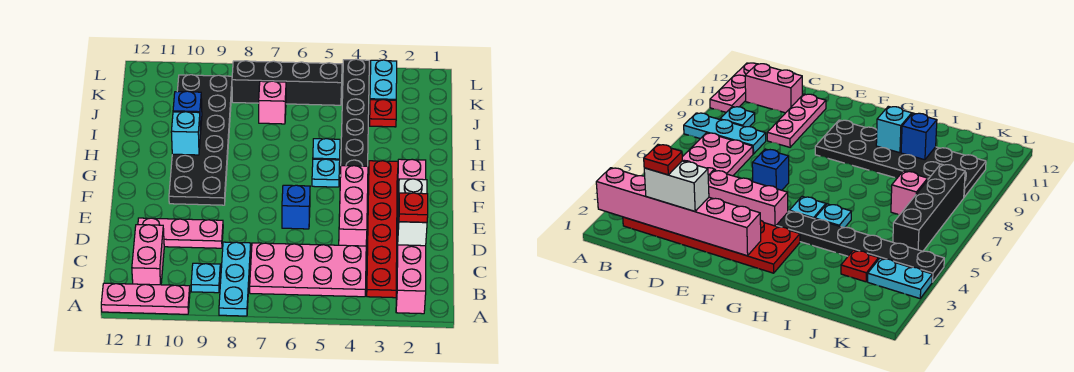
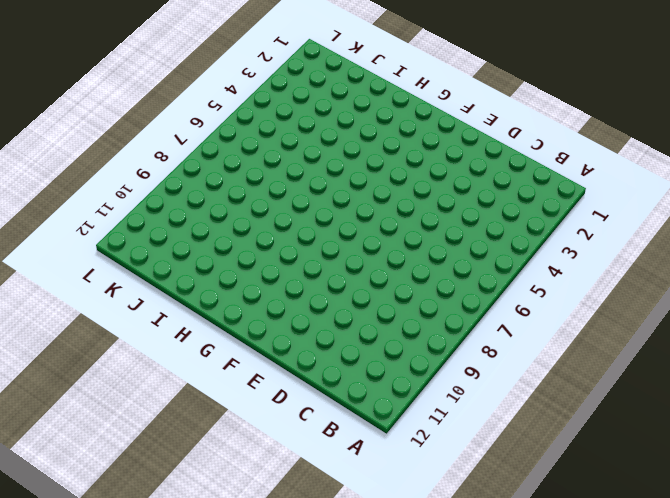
none -> cyan 1x3 plate [219,242,251,316]
none -> pink 1x3 plate [101,283,190,314]
none -> red 2x6 plate [367,161,398,298]

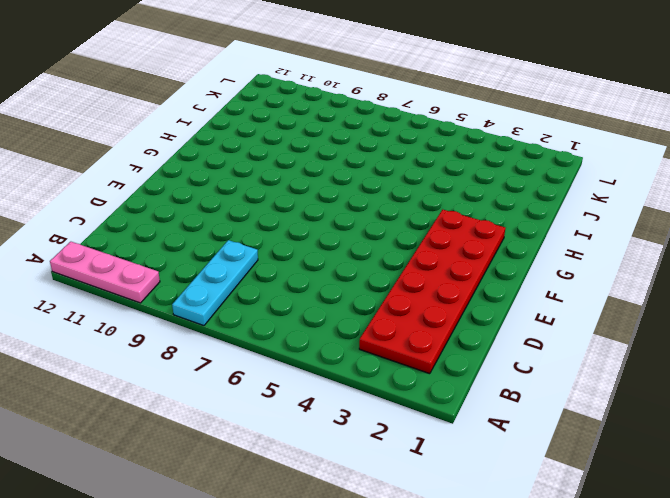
none -> pink 2x4 plate [250,243,366,297]
none -> cyan 1x1 plate [191,263,220,293]
none -> pink 1x2 brick [132,225,164,285]

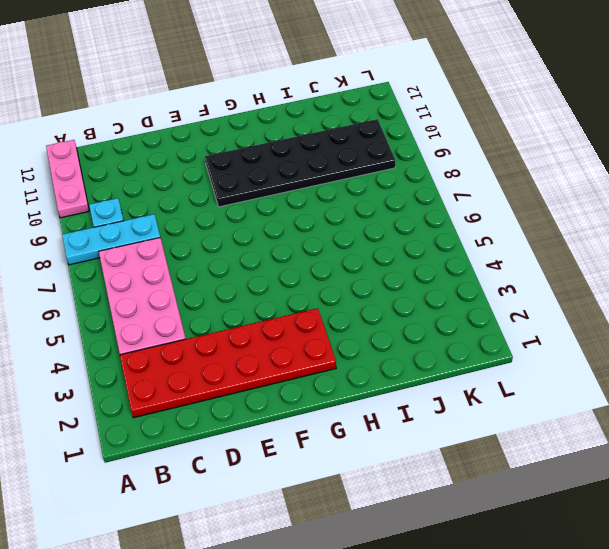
none -> pink 1x2 brick [132,225,164,285]
none -> pink 1x3 brick [339,166,368,246]
none -> pink 1x3 plate [138,218,223,248]

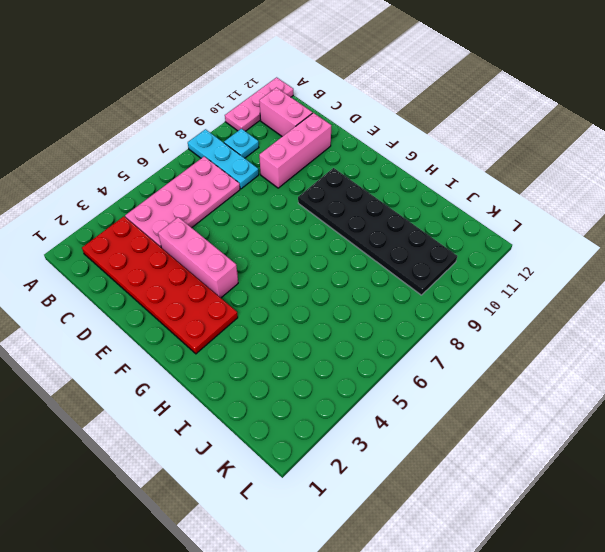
pink 1x3 brick [259,113,331,188] -> pink 1x3 plate [138,218,223,248]
none -> blue 1x1 brick [282,185,310,229]
none -> black 1x6 plate [340,59,369,176]
none -> cyan 1x1 plate [312,159,340,187]

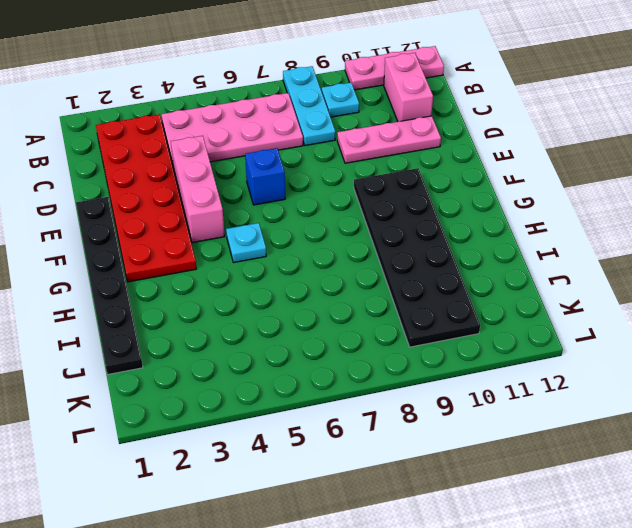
black 1x6 plate [76,197,143,375] -> black 1x6 plate moved to [340,59,369,176]
none -> cyan 1x1 plate [313,139,340,160]
none -> red 1x1 plate [369,100,396,127]
none -> pink 1x1 brick [259,81,286,124]

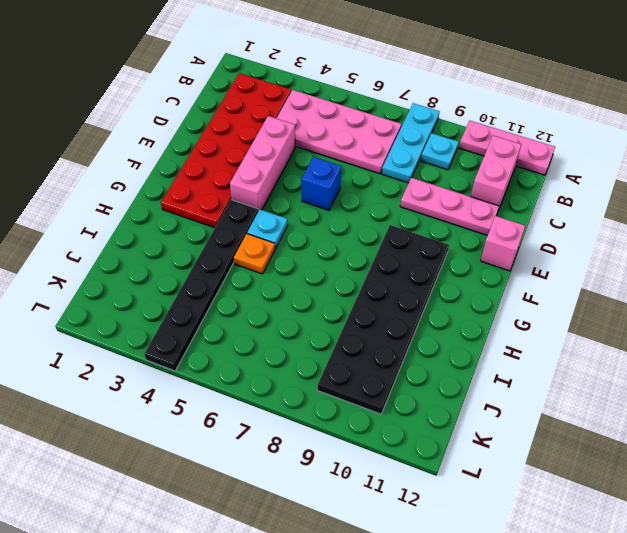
pink 1x1 brick [481,216,525,271] -> pink 1x1 brick moved to [259,81,286,124]
orange 1x1 plate [234,234,275,274] -> cyan 1x1 plate [313,139,340,160]
none -> red 1x1 plate [369,100,396,127]
none -> cyan 1x2 plate [370,60,397,100]
none -> black 1x4 brick [232,61,342,105]

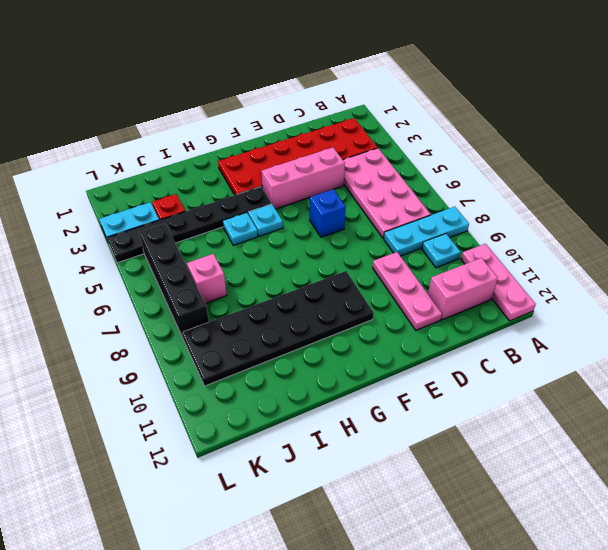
none -> pink 1x6 brick [396,159,426,314]
none -> cyan 1x1 brick [171,112,200,155]
none -> blue 1x1 brick [173,91,202,133]

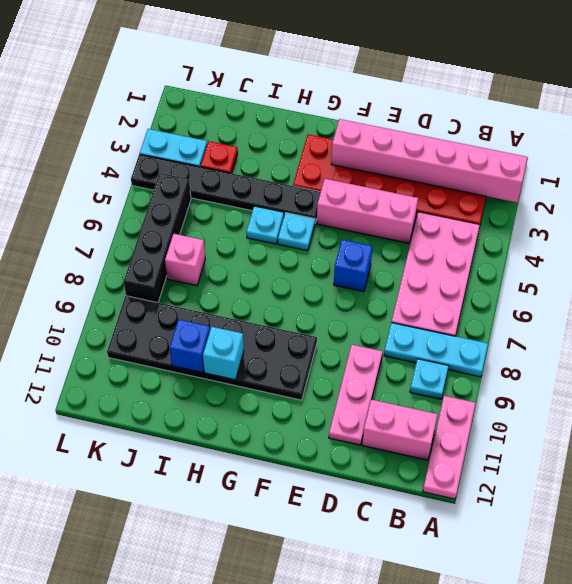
none -> white 1x2 brick [398,179,427,246]
none -> red 1x1 plate [399,193,428,222]

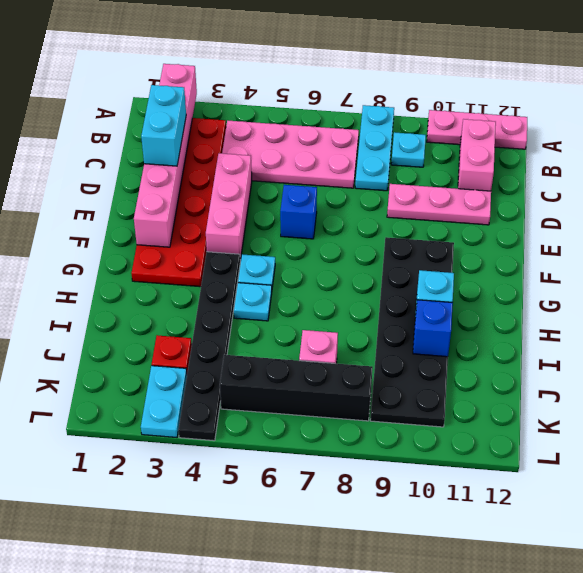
cyan 1x2 brick [141,85,186,166] -> white 1x2 brick [398,179,427,246]
none -> red 1x1 plate [399,193,428,222]

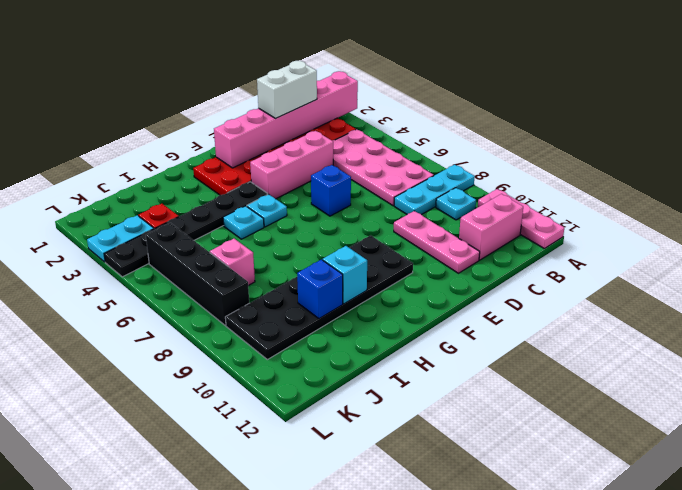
none -> red 1x1 plate [399,193,428,222]

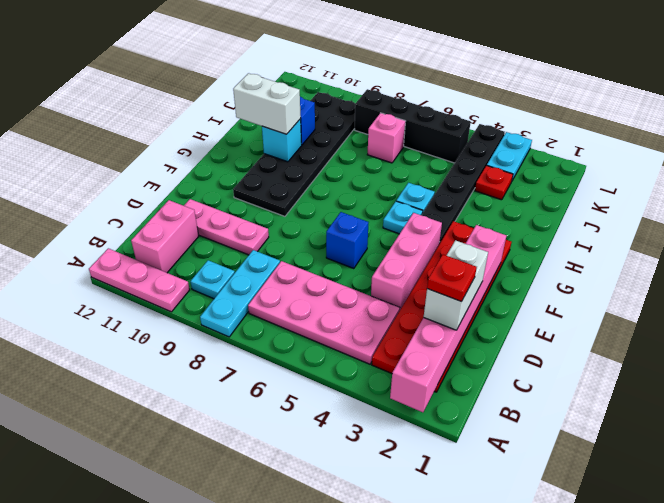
white 1x2 brick [233,73,301,134] -> none

